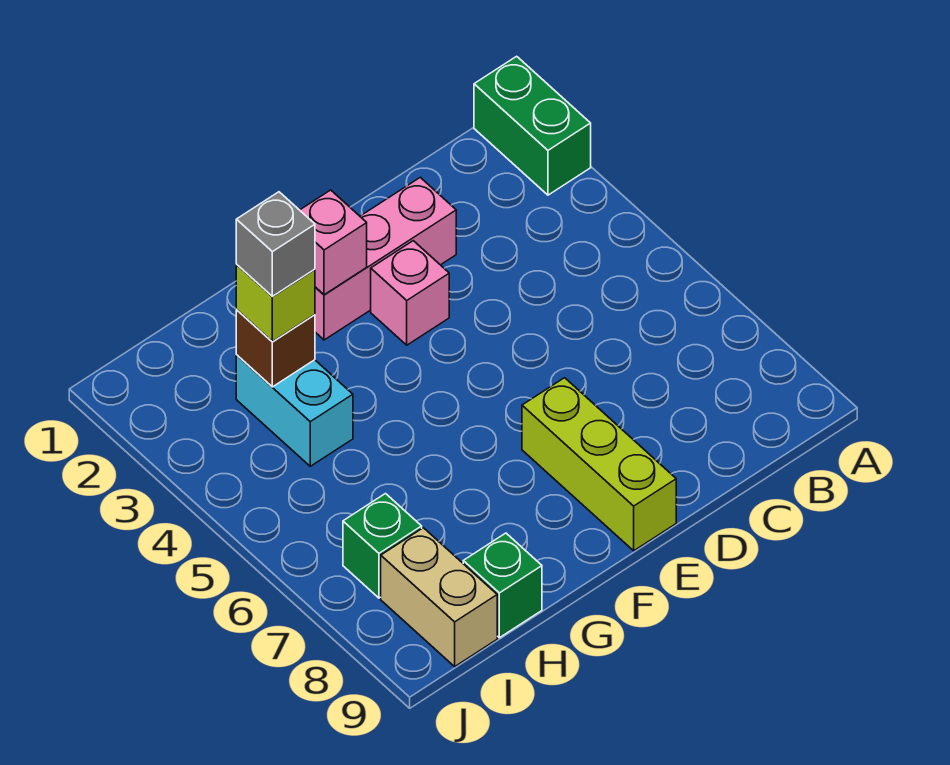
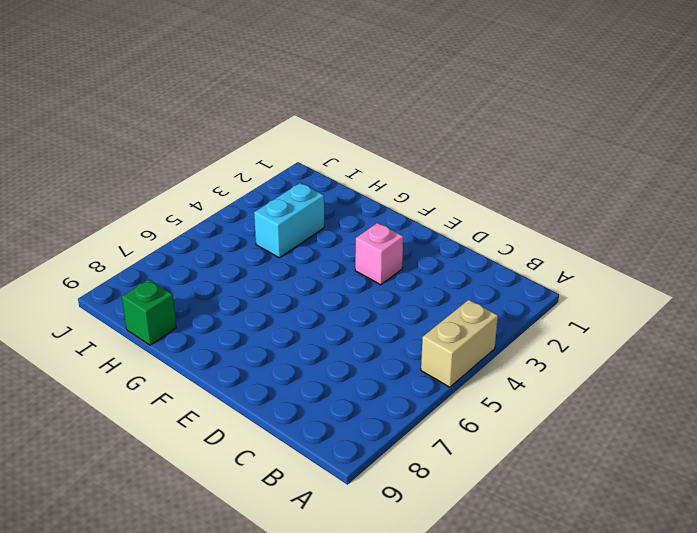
tan 1x2 brick [421,300,498,387] -> tan 1x2 brick moved to [381,528,497,666]
none -> green 1x2 brick [474,56,591,195]
none -> pink 1x3 brick [315,177,456,340]
none -> lime 1x3 brick [522,378,676,551]

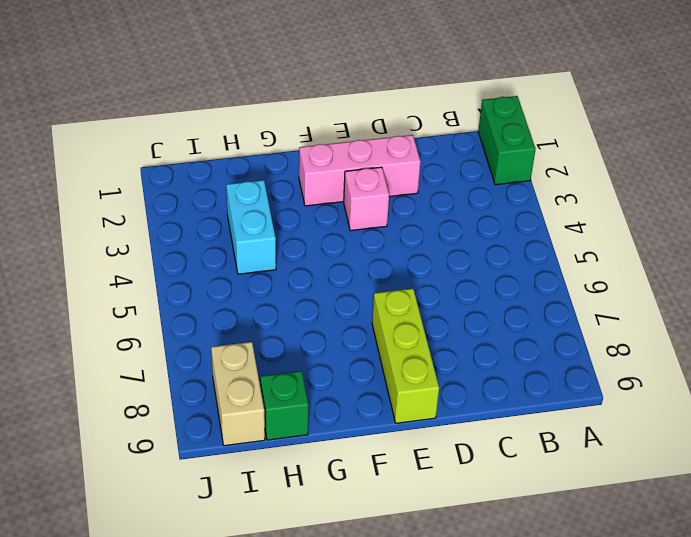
none -> green 1x1 brick [343,494,422,598]
none -> pink 1x1 brick [300,190,367,295]
none -> brown 1x1 brick [236,310,315,387]

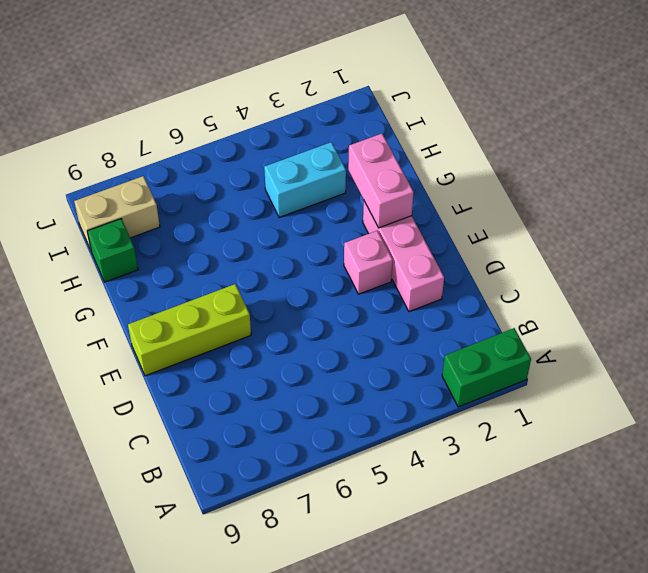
pink 1x2 brick [348,134,414,228] -> pink 1x1 brick [300,190,367,295]
none -> green 1x1 brick [343,494,422,598]
none -> brown 1x1 brick [236,310,315,387]
none -> lime 1x1 brick [236,265,315,342]

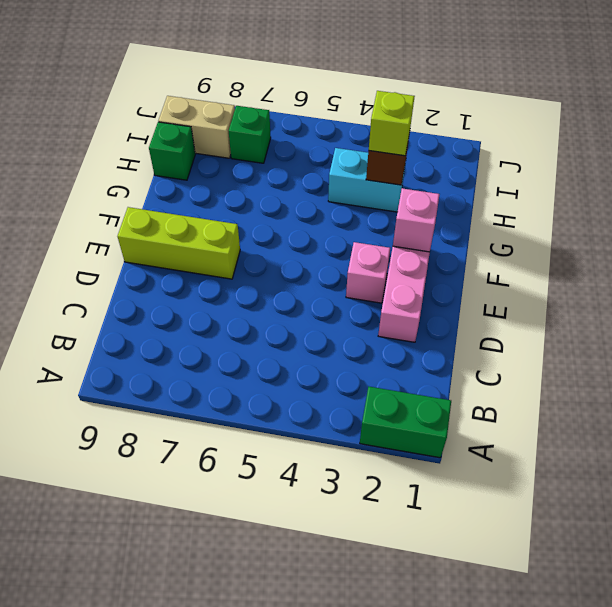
none -> grey 1x1 brick [236,192,315,297]

